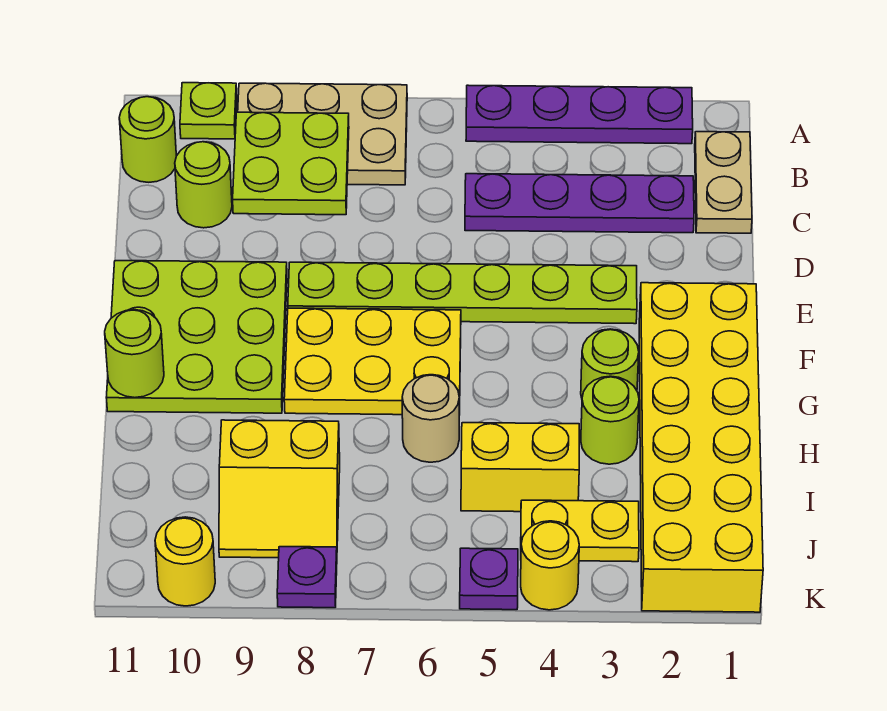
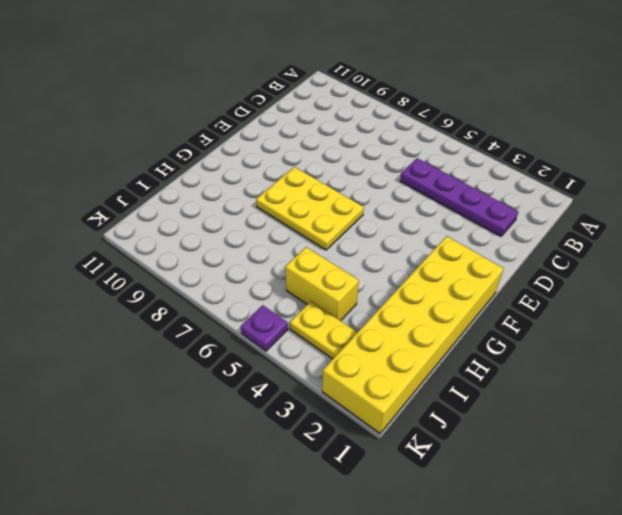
none -> purple 1x4 plate [466,85,693,144]
none -> tan 2x3 plate [238,83,407,185]
none -> lime 1x1 plate [180,83,237,139]

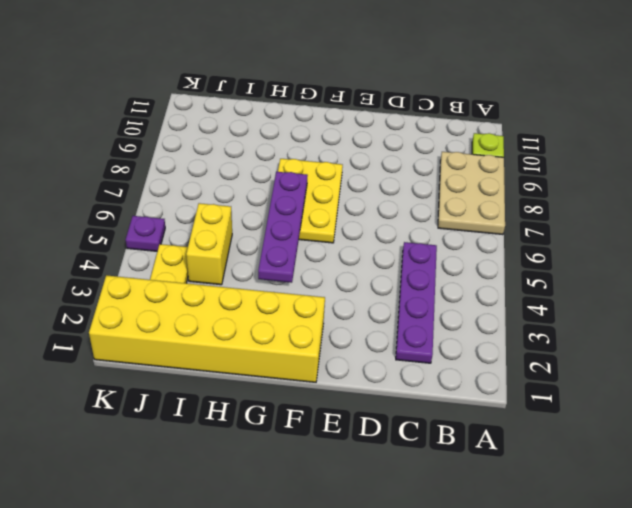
purple 1x4 plate [258,172,308,283] -> purple 1x4 plate moved to [466,85,693,144]
none -> tan 1x2 plate [695,132,752,233]
none -> lime 1x1 round brick [119,97,176,182]
none -> lime 1x1 round brick [175,142,232,228]

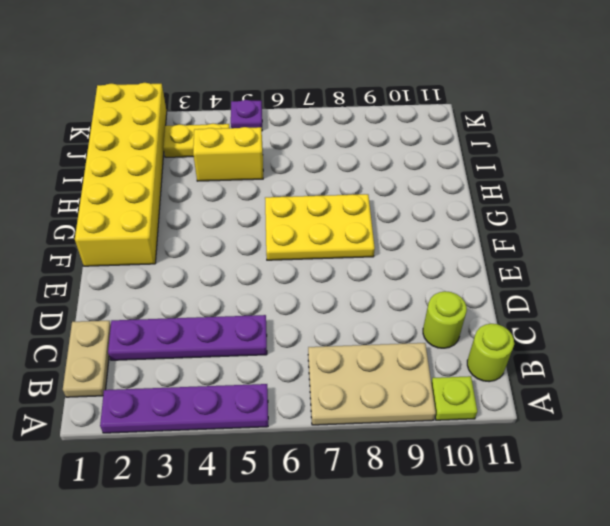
none -> lime 1x6 plate [288,262,637,324]
none -> lime 3x3 plate [106,261,287,413]
none -> lime 1x1 round brick [581,329,639,398]

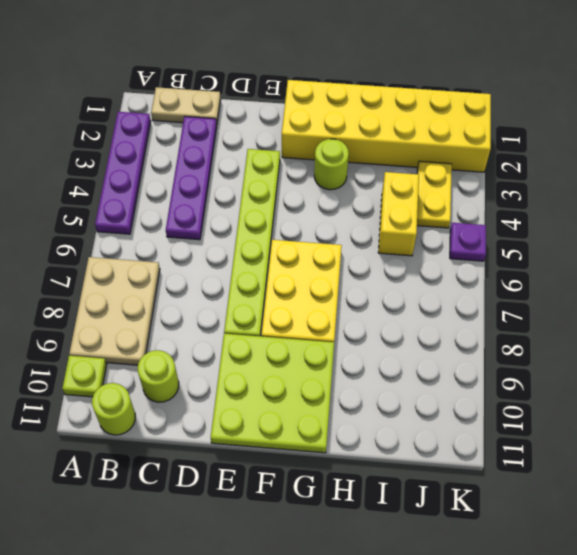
none -> lime 1x1 round brick [581,376,639,464]
none -> tan 1x1 round brick [402,375,459,462]
none -> yellow 2x2 slope [219,420,340,558]

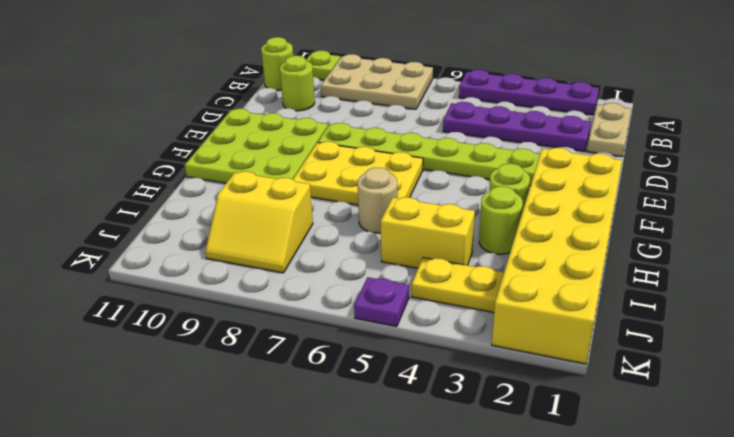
none -> yellow 1x1 round brick [521,521,579,610]
none -> purple 1x1 plate [277,547,337,608]
none -> yellow 1x1 round brick [155,517,215,606]

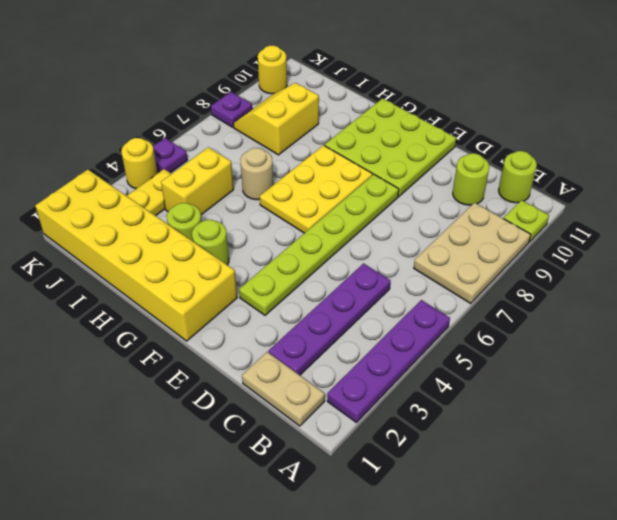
none -> lime 2x2 plate [233,112,349,215]
none -> lime 1x1 round brick [105,310,164,398]

